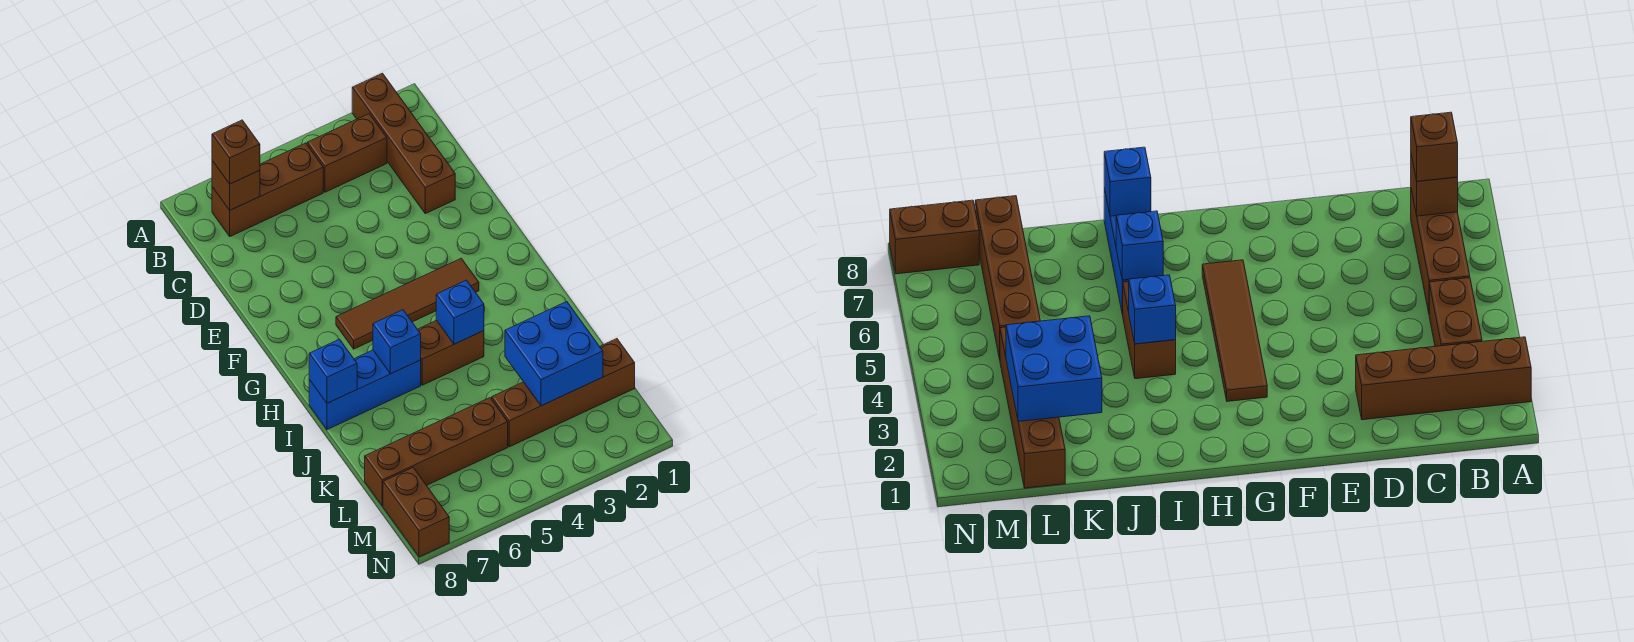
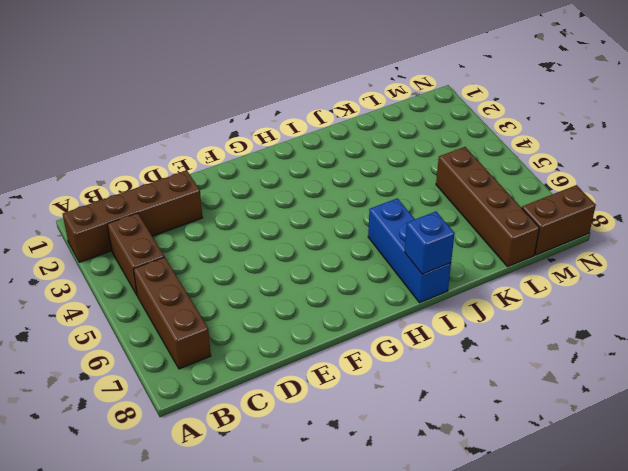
none -> brown 1x4 tile [336,258,479,349]
none -> brown 1x2 brick [418,320,484,385]
none -> brown 1x4 brick [492,339,635,447]

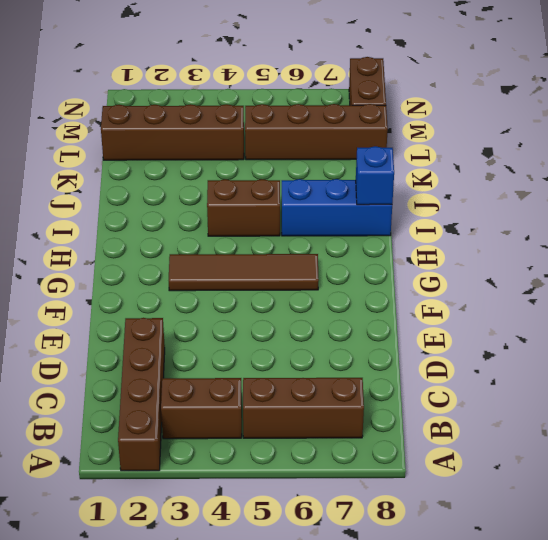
none -> brown 1x1 brick [212,161,260,210]
none -> blue 1x1 brick [436,280,484,344]
none -> blue 1x1 brick [373,310,421,374]

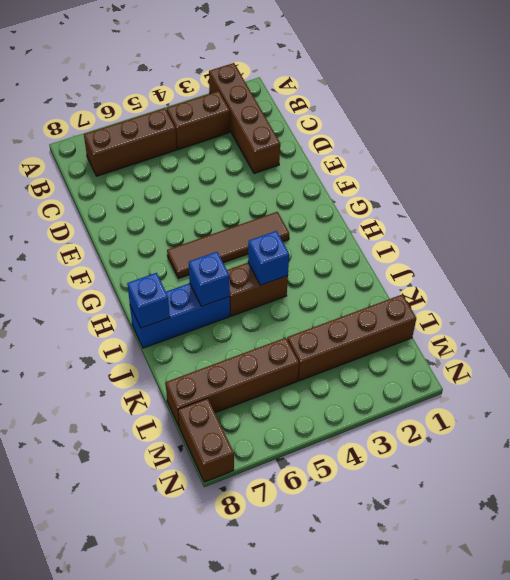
none -> brown 1x1 brick [212,161,260,210]
none -> blue 2x2 brick [505,302,603,406]
none -> brown 1x1 brick [212,120,260,184]

